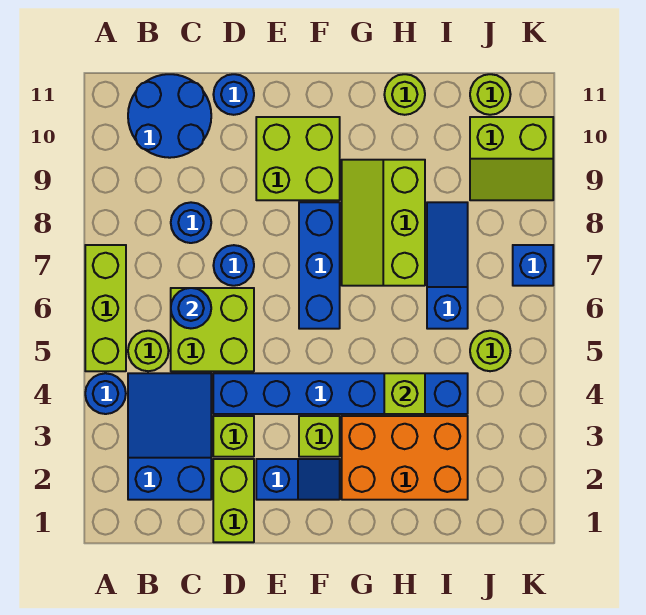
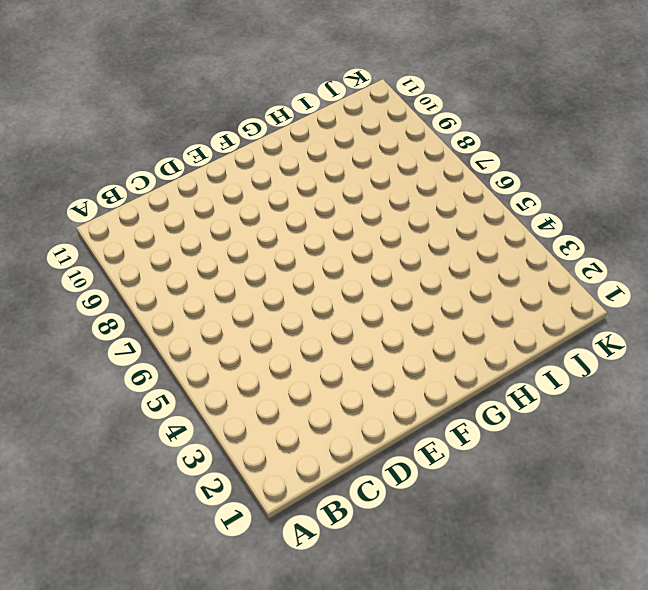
none -> blue 1x1 round brick [85,373,126,414]
none -> lime 1x3 brick [85,245,126,371]
none -> blue 2x3 slope [128,373,211,500]

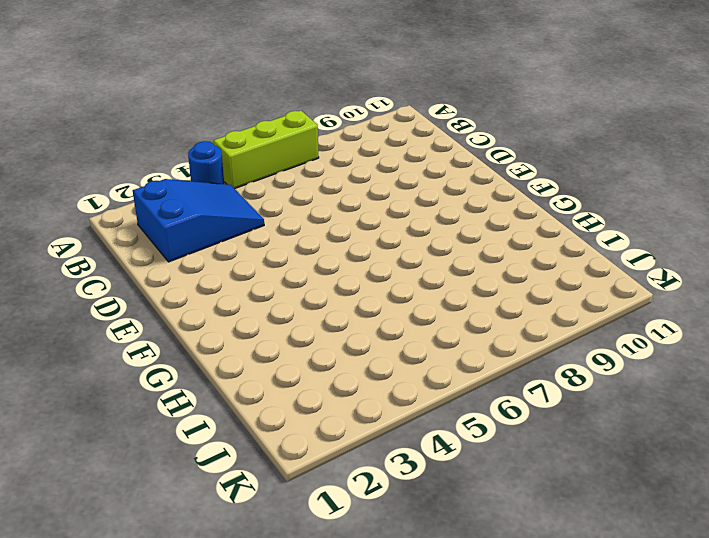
none -> lime 1x1 round brick [128,331,169,371]
none -> blue 2x2 round brick [128,74,211,158]
none -> lime 2x2 brick [171,288,254,371]

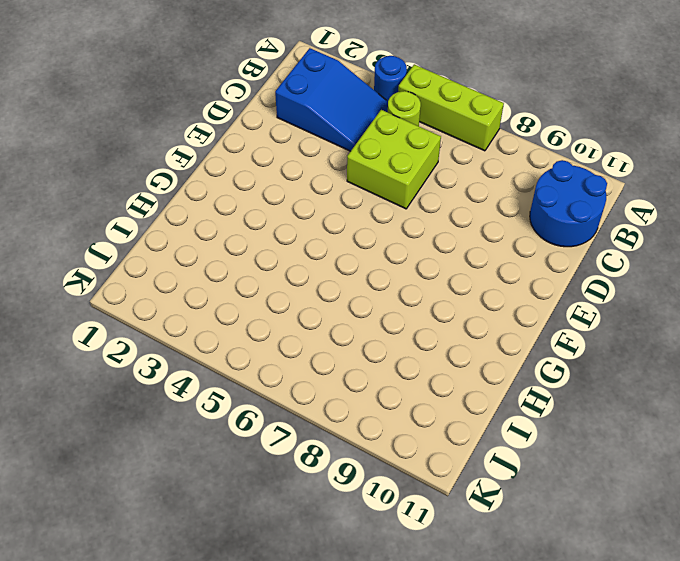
none -> blue 1x1 round brick [171,202,211,243]
none -> lime 1x2 brick [213,459,254,542]
none -> lime 1x1 brick [213,416,254,457]

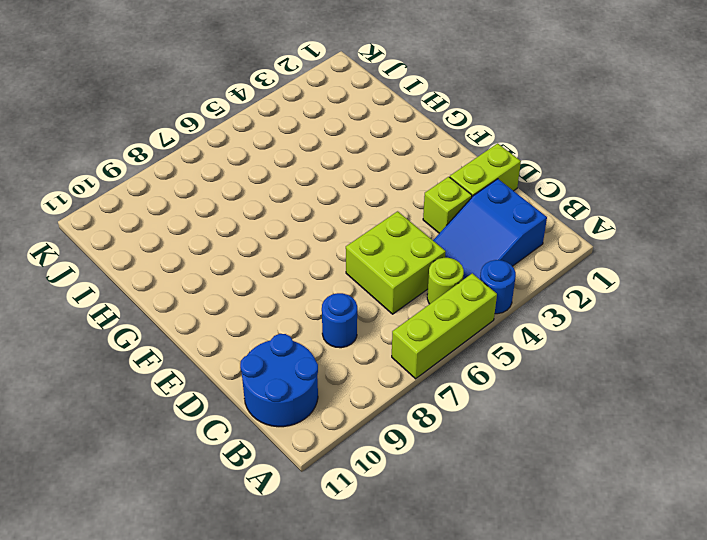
none -> blue 1x6 brick [213,373,468,414]
none -> blue 1x1 round brick [213,245,254,286]
none -> blue 1x1 round brick [213,74,254,115]

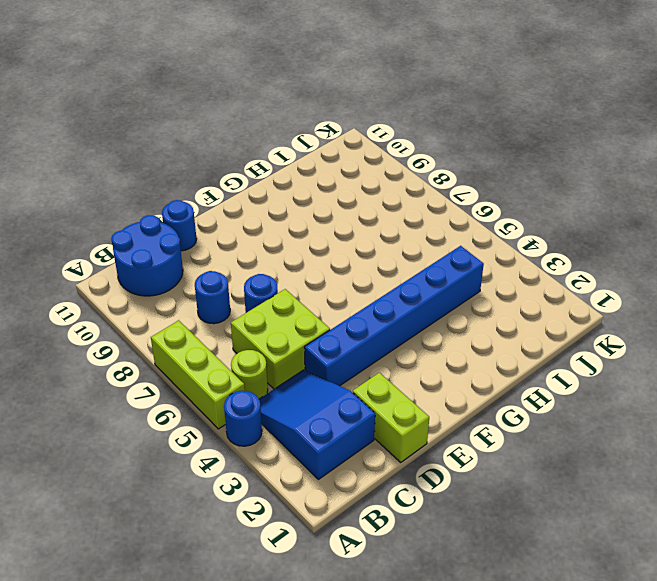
none -> lime 1x1 brick [213,416,254,457]
none -> blue 1x2 slope [256,459,340,500]
none -> lime 2x2 brick [256,117,340,200]

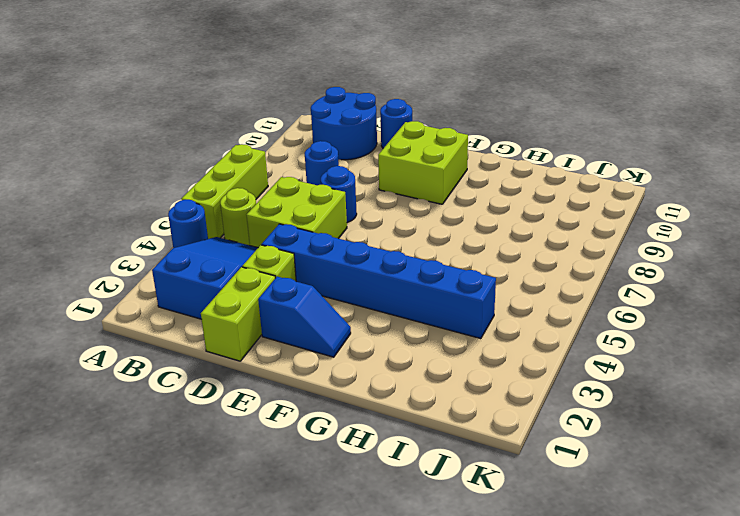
none -> lime 1x1 brick [299,416,340,457]
none -> blue 1x3 brick [299,202,340,329]
none -> orange 2x3 brick [342,416,468,500]

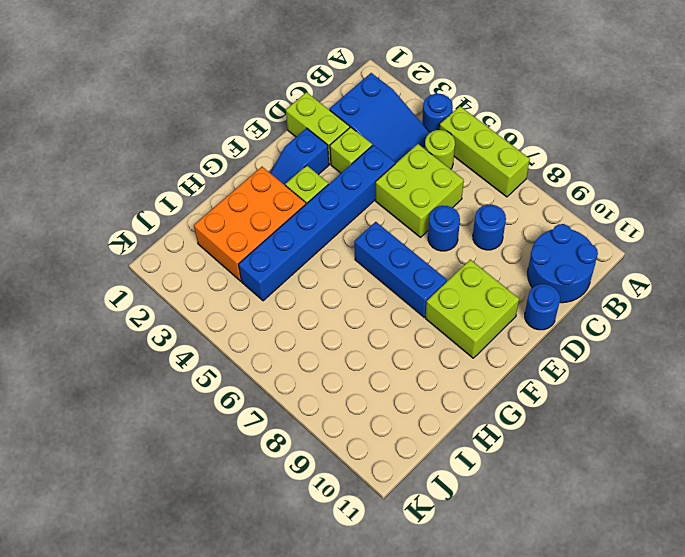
none -> lime 2x3 slope [342,160,425,286]
none -> lime 1x1 round brick [384,74,425,115]
none -> blue 1x3 slope [427,202,468,329]

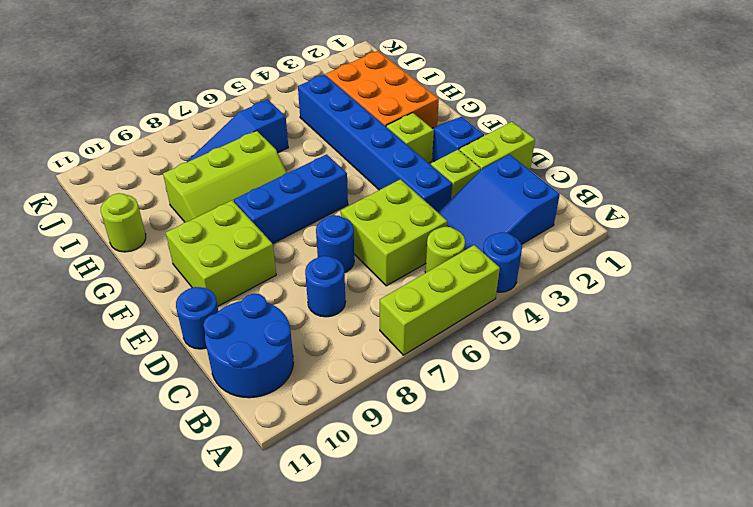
none -> lime 1x1 round brick [470,331,510,371]
none -> lime 2x2 slope [470,117,553,200]
none -> lime 1x1 round brick [470,74,511,115]

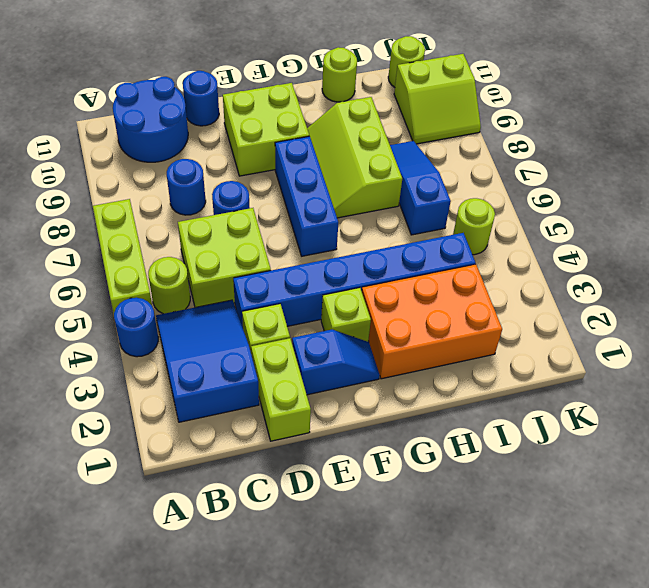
none -> blue 1x1 brick [513,245,553,286]
none -> blue 1x1 round brick [171,288,211,328]
none -> lime 1x1 brick [384,373,425,414]

